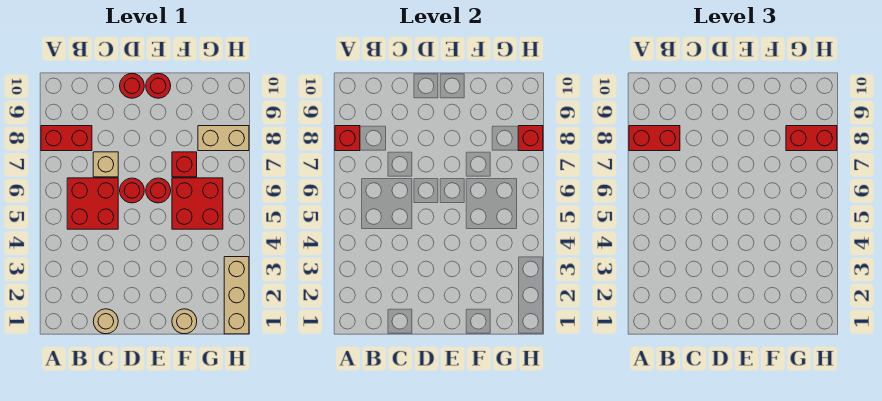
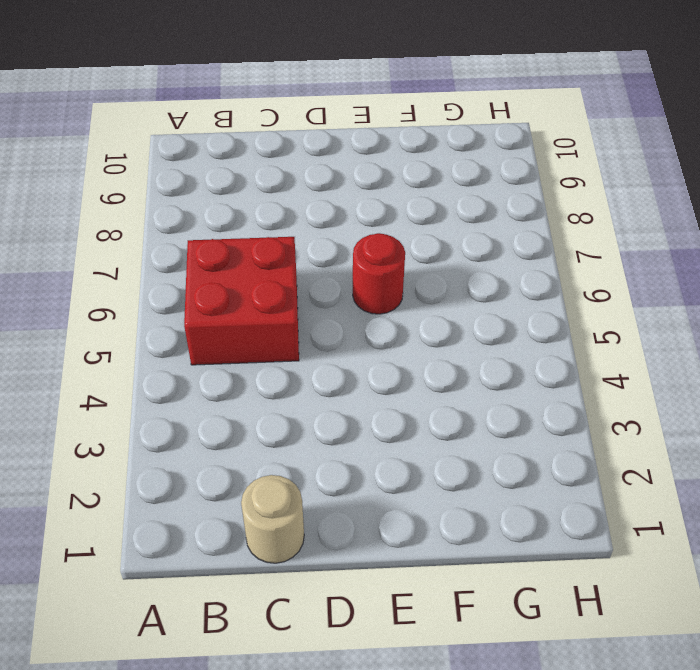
none -> red 1x2 brick [41,126,92,151]
none -> tan 1x1 brick [93,152,118,177]
none -> red 1x1 round brick [120,178,144,203]

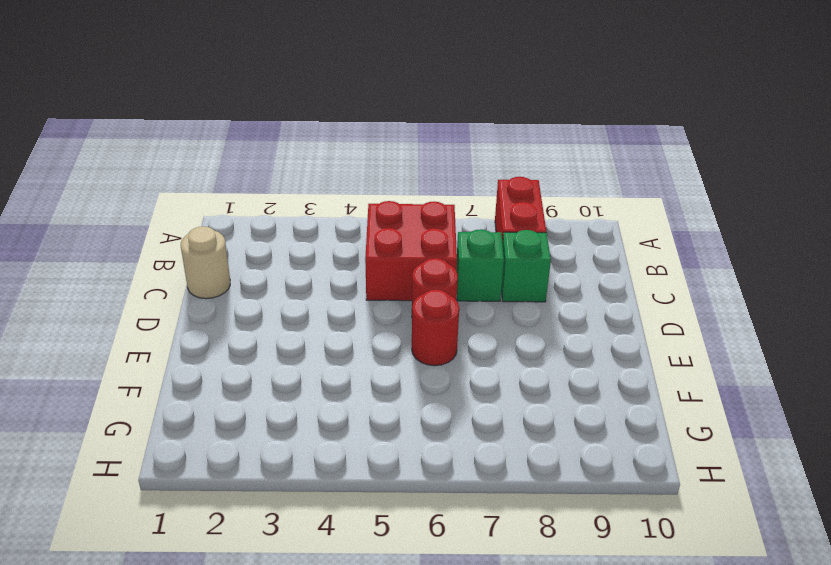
green 1x1 brick [457,229,504,301] -> tan 1x1 brick [93,152,118,177]
green 1x1 brick [501,230,551,302] -> none
none -> red 1x1 round brick [120,74,144,98]
none -> red 1x1 round brick [146,74,171,98]
none -> tan 1x1 round brick [172,309,197,334]

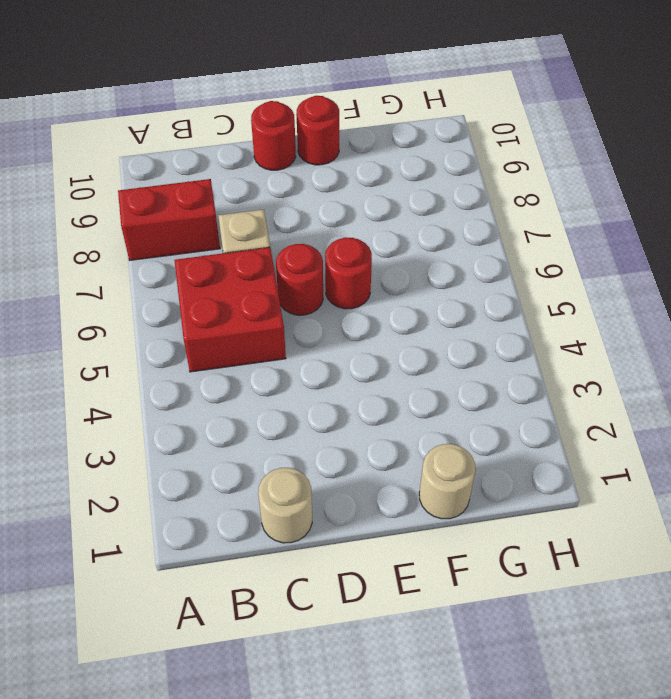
none -> red 2x2 brick [172,178,223,229]
none -> red 1x1 brick [172,152,197,177]
none -> tan 1x2 brick [198,126,249,151]

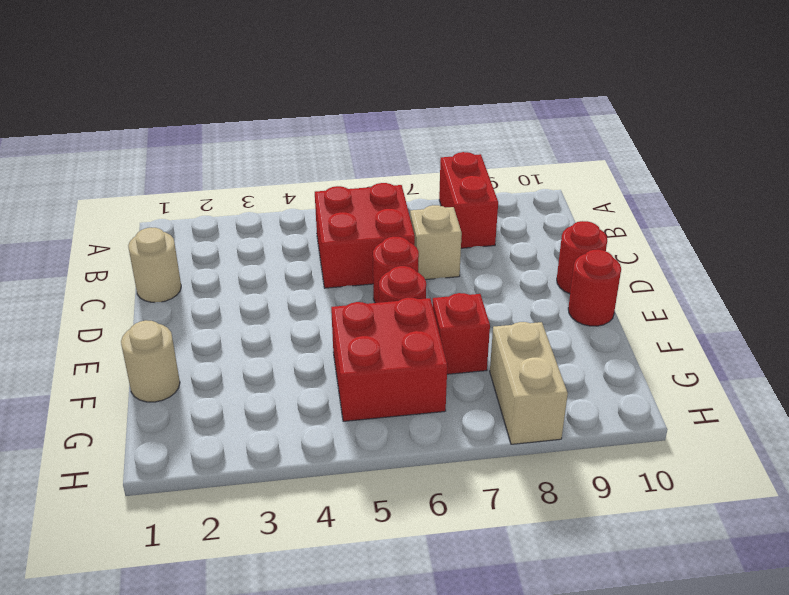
none -> tan 1x3 brick [224,257,249,334]
none -> red 1x1 brick [335,126,360,151]
none -> red 1x1 brick [518,126,543,151]

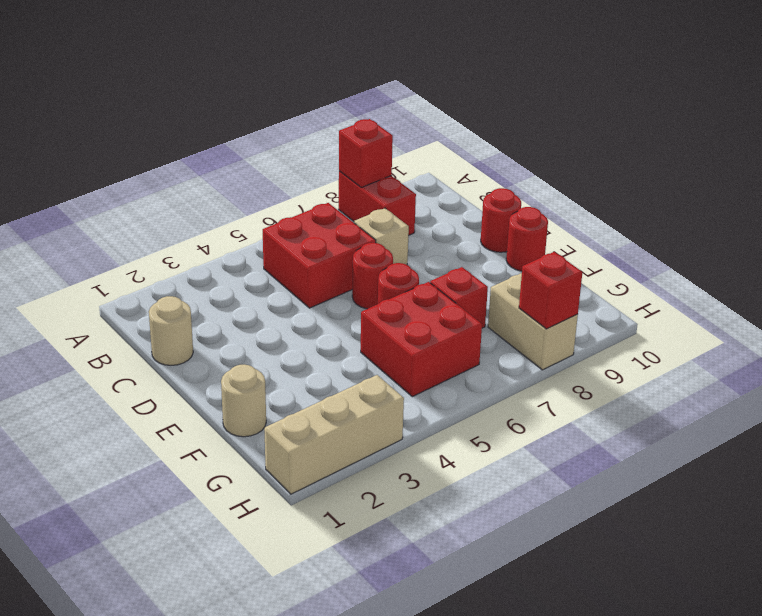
none -> red 1x2 brick [629,126,680,151]
none -> red 1x2 brick [786,126,837,151]

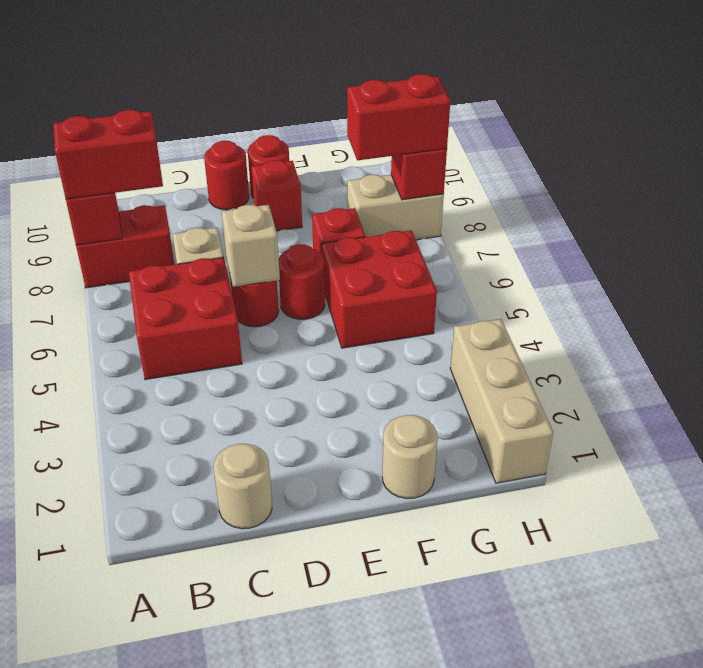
tan 1x1 brick [222,205,280,287] -> none
red 1x1 brick [251,160,302,231] -> none

